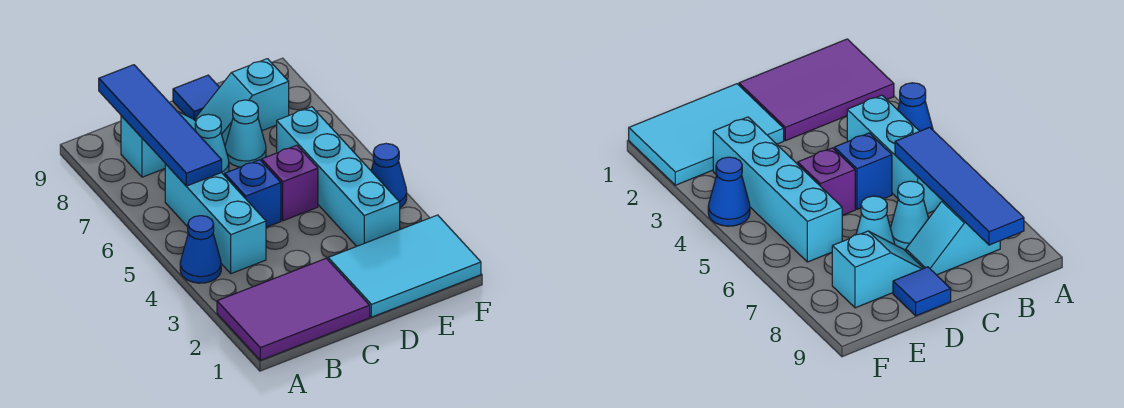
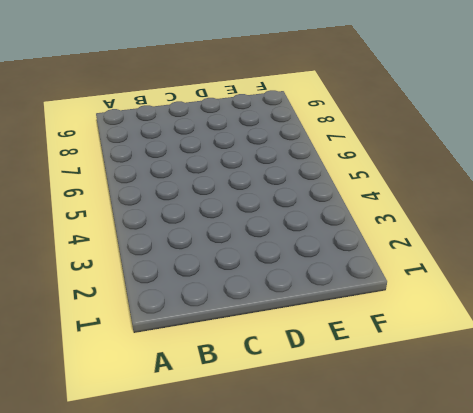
none -> purple 2x3 tile [217,258,370,360]
none -> blue 1x1 cone [180,216,221,283]
none -> cyan 1x3 brick [165,164,266,274]

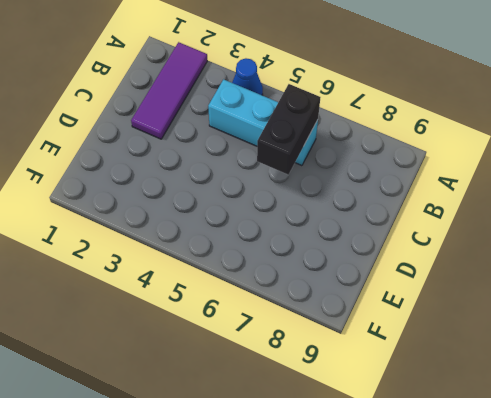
purple 1x3 tile [131,42,207,139] -> purple 2x3 tile [217,258,370,360]
black 1x2 brick [257,84,320,175] -> blue 1x4 tile [99,65,222,186]
none -> cyan 1x2 slope [121,111,196,177]
none -> blue 1x1 brick [225,160,281,227]
none -> cyan 1x1 cone [195,114,229,176]

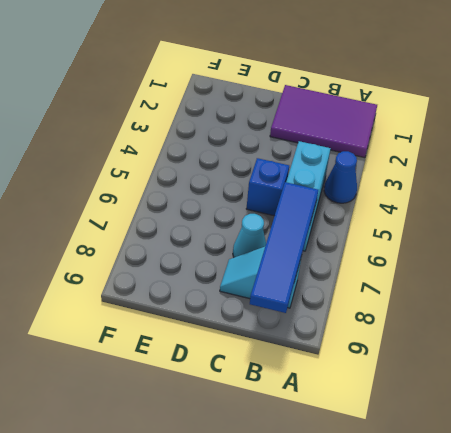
none -> cyan 2x3 tile [328,215,481,317]
none -> purple 1x1 brick [262,145,318,221]
none -> cyan 1x1 cone [225,100,266,167]

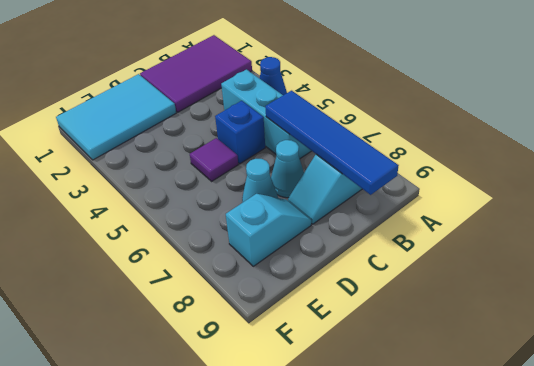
purple 1x1 tile [190,138,238,181] -> purple 1x1 brick [262,145,318,221]
none -> blue 1x1 tile [173,75,220,120]
none -> cyan 1x4 brick [277,107,400,246]
none -> blue 1x1 cone [371,144,407,207]

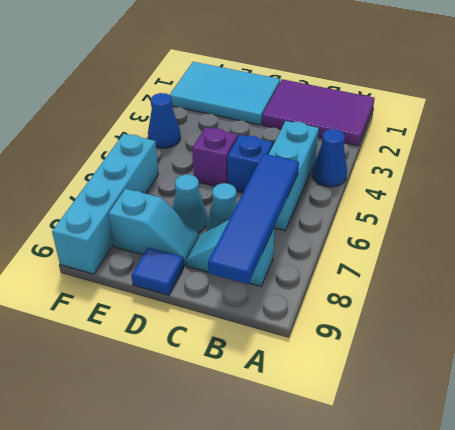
cyan 1x4 brick [52,134,159,274] -> cyan 1x4 brick moved to [277,107,400,246]

